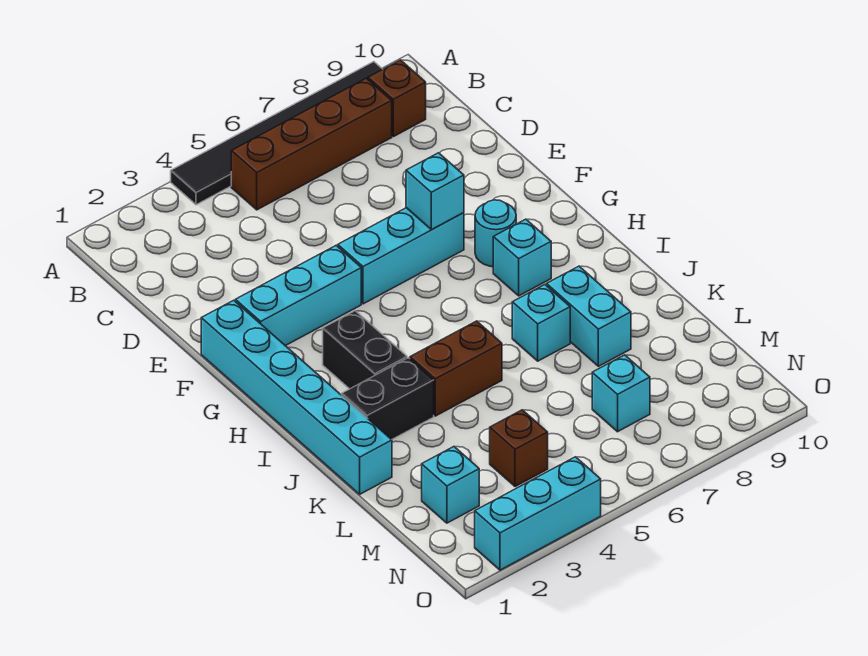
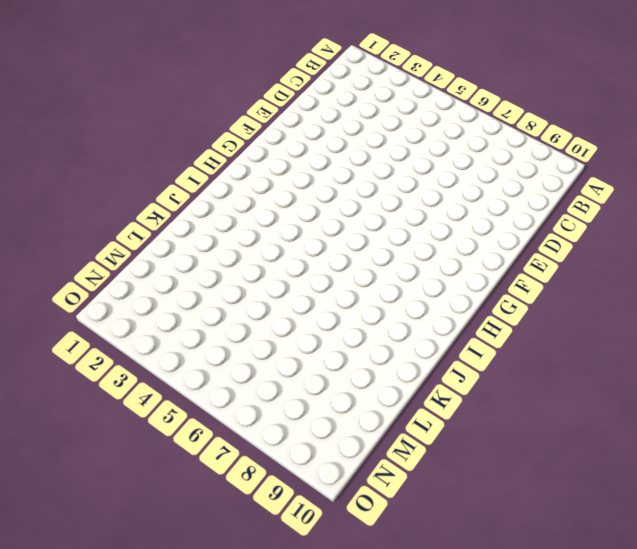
none -> black 1x6 tile [171,62,382,205]
none -> brown 1x4 brick [231,78,392,210]
none -> brown 1x1 brick [368,60,426,137]

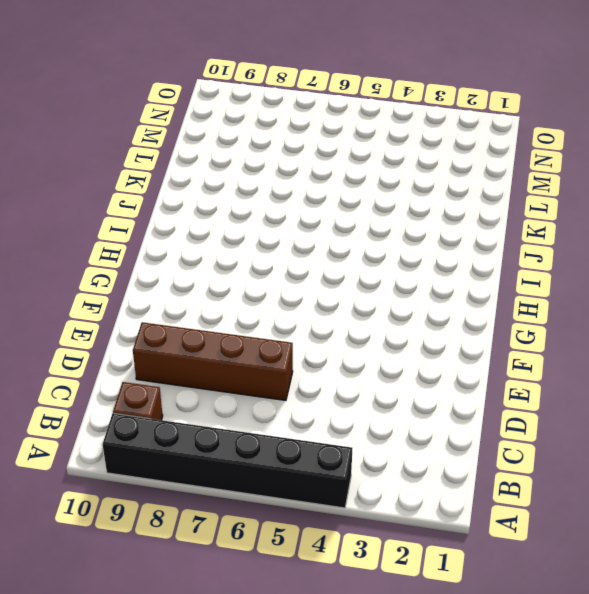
black 1x6 brick [103,413,352,508] -> black 1x6 tile [171,62,382,205]
brown 1x4 brick [133,322,293,400] -> brown 1x4 brick moved to [231,78,392,210]
none -> cyan 1x6 brick [201,300,392,494]
none -> cyan 1x3 brick [235,246,361,346]
none -> cyan 1x3 brick [338,208,464,304]

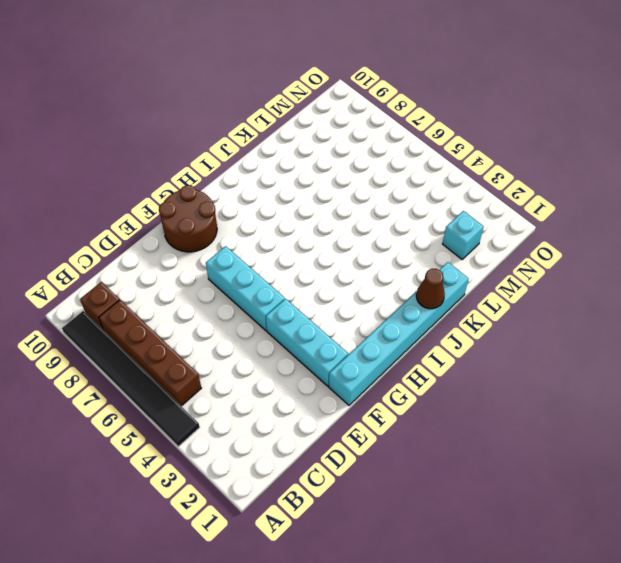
brown 2x2 round brick [159,185,217,252] -> none
brown 1x1 cone [416,269,445,309] -> none
none -> cyan 1x1 round brick [475,200,516,267]
none -> black 1x2 brick [323,311,407,389]
none -> cyan 1x1 brick [493,219,551,296]

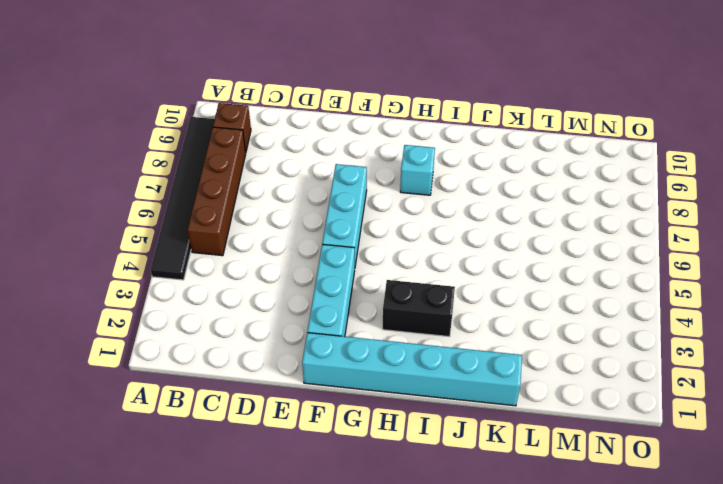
none -> cyan 1x1 round brick [475,200,516,267]
none -> black 1x2 brick [342,358,434,440]
none -> brown 1x2 brick [410,321,502,416]

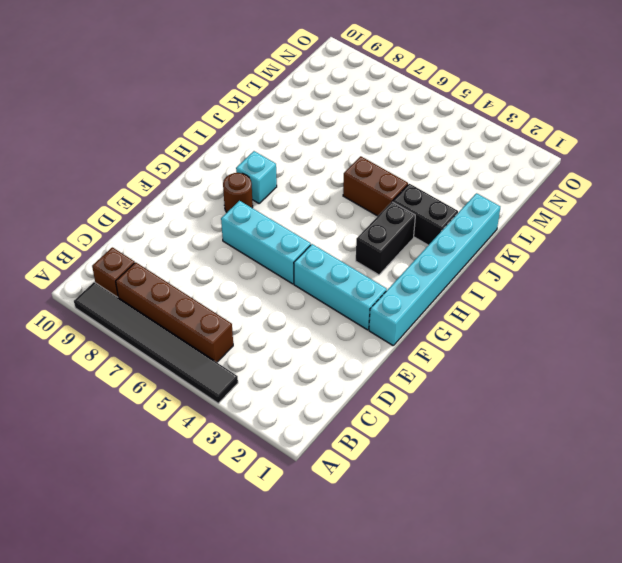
brown 1x1 round brick [223,173,253,212] -> cyan 1x1 round brick [475,200,516,267]
none -> cyan 1x1 brick [512,285,570,361]
none -> cyan 1x2 brick [547,266,631,366]
none -> cyan 1x1 brick [422,447,479,523]

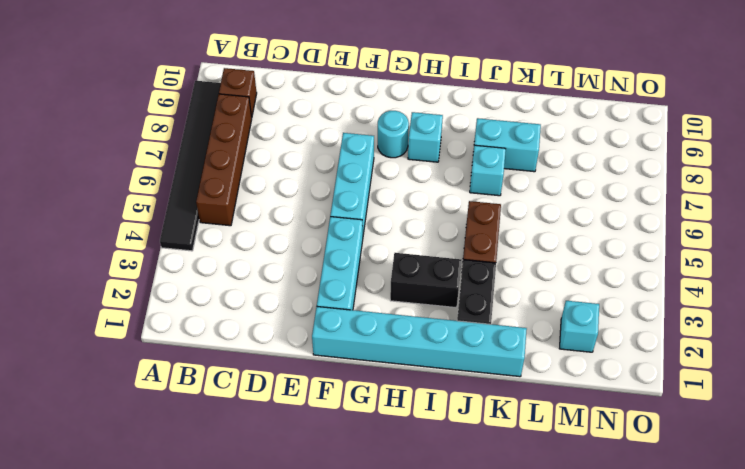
none -> brown 1x1 brick [490,410,548,487]
none -> cyan 1x1 brick [592,355,650,432]
none -> cyan 1x3 brick [475,457,601,570]

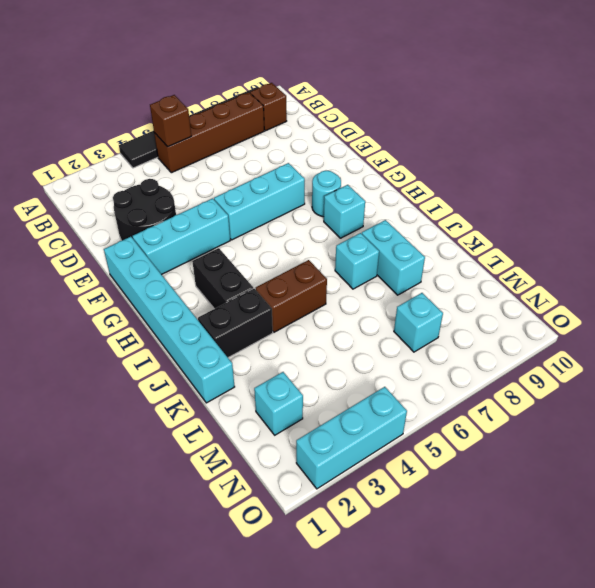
brown 1x1 brick [150,95,191,147] -> brown 1x1 brick moved to [490,410,548,487]
black 2x2 round brick [113,179,176,241] -> none
none -> cyan 1x1 brick [406,153,464,230]

